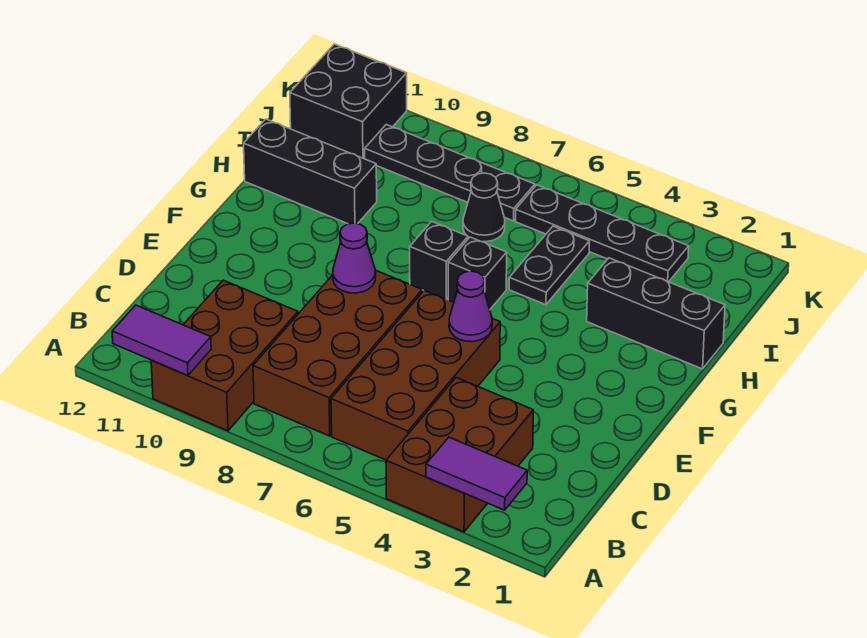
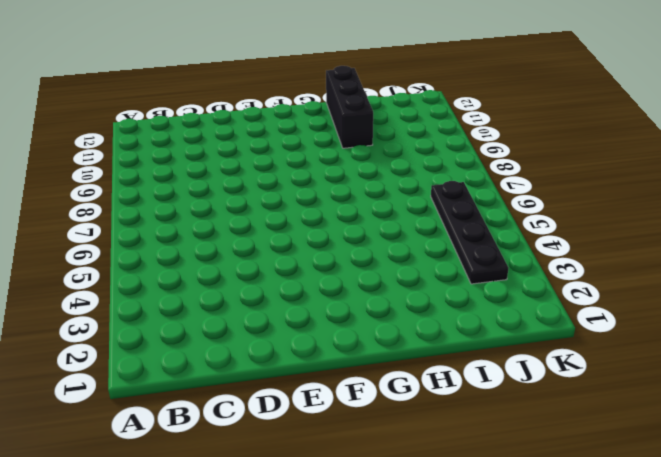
none -> brown 2x3 brick [386,378,533,532]
none -> brown 2x3 brick [151,280,298,431]
none -> brown 2x4 brick [331,290,500,460]

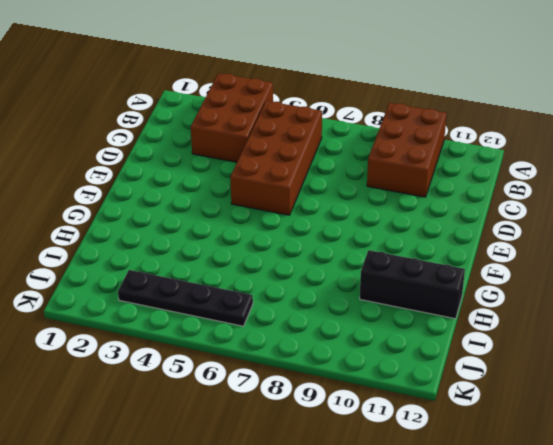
none -> brown 2x4 brick [253,270,422,436]
none -> black 1x1 brick [448,237,507,309]
none -> black 1x1 brick [410,222,468,299]

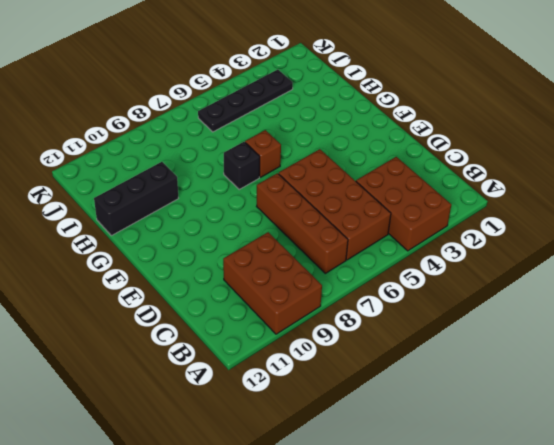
brown 1x4 brick [257,173,348,273] -> brown 2x4 brick [253,270,422,436]
brown 1x1 brick [245,130,281,177] -> black 1x1 brick [448,237,507,309]
none -> black 1x3 brick [587,258,725,369]
none -> black 1x2 plate [509,226,589,305]
none -> black 1x1 cone [463,173,505,242]

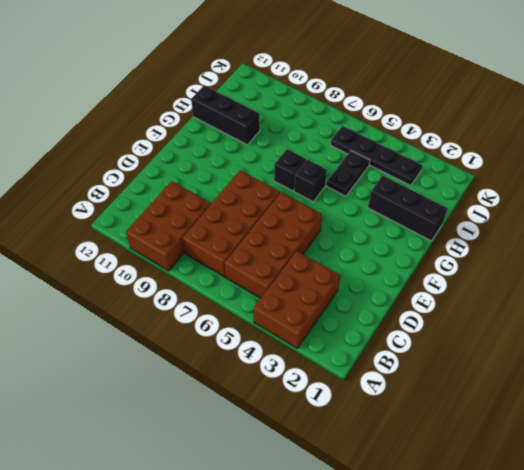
none -> black 1x1 cone [463,173,505,242]
none -> black 1x4 plate [365,125,535,221]
none -> black 2x2 brick [290,44,407,159]

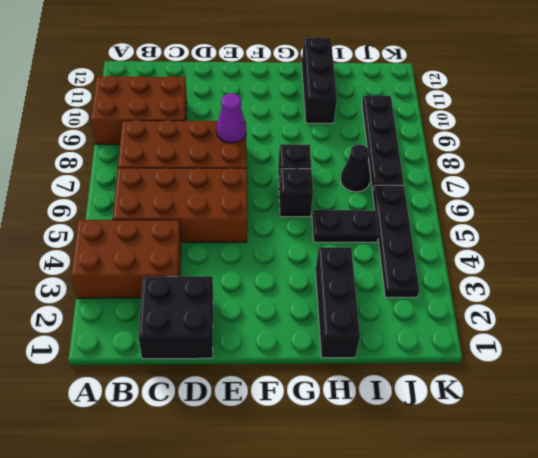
black 2x2 brick [139,276,213,359] -> black 2x2 brick moved to [290,44,407,159]
none -> purple 1x2 tile [426,437,527,510]
none -> purple 1x2 tile [112,305,211,376]
none -> purple 1x1 cone [449,271,492,342]

